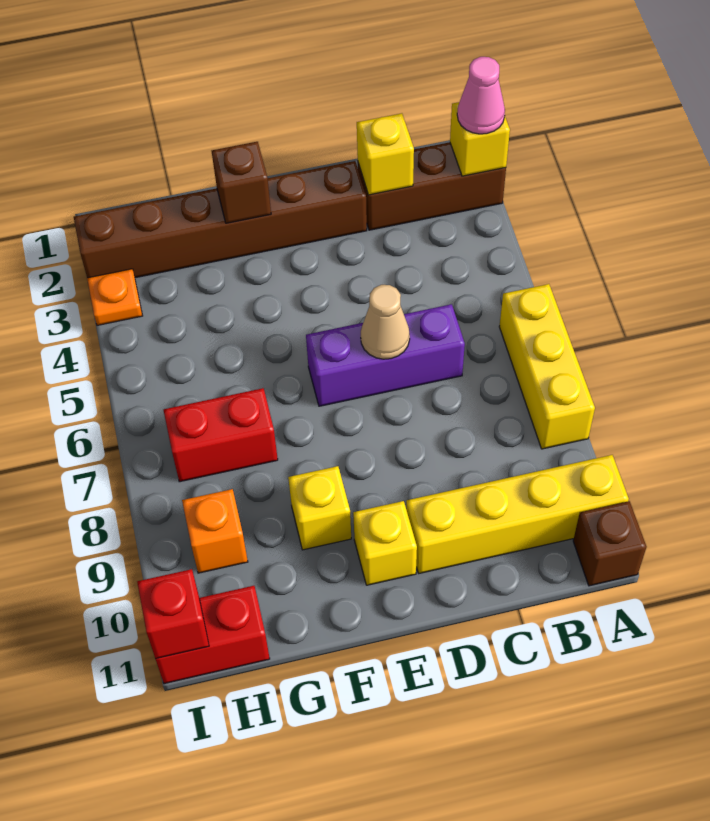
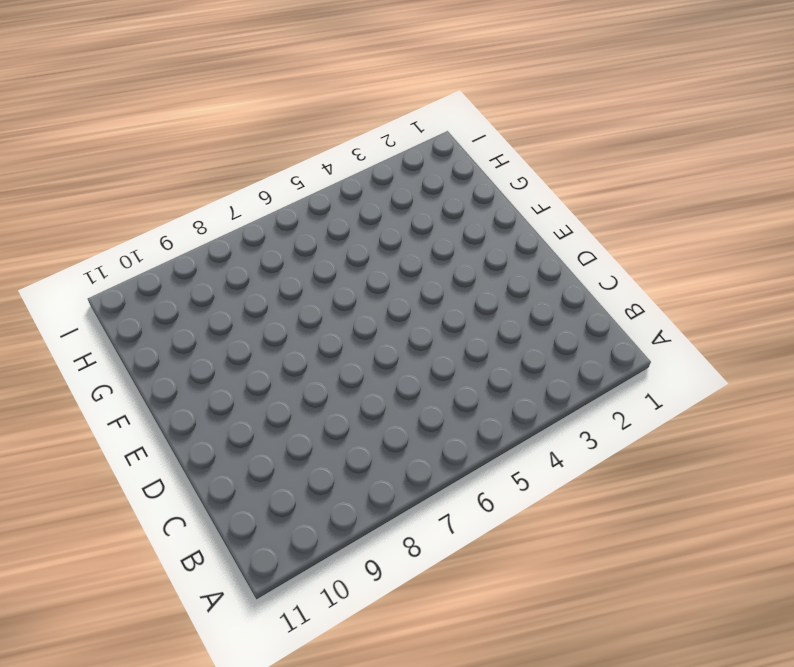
none -> brown 1x3 brick [358,142,506,230]
none -> yellow 1x3 brick [499,284,595,449]
none -> yellow 1x4 brick [406,455,629,573]

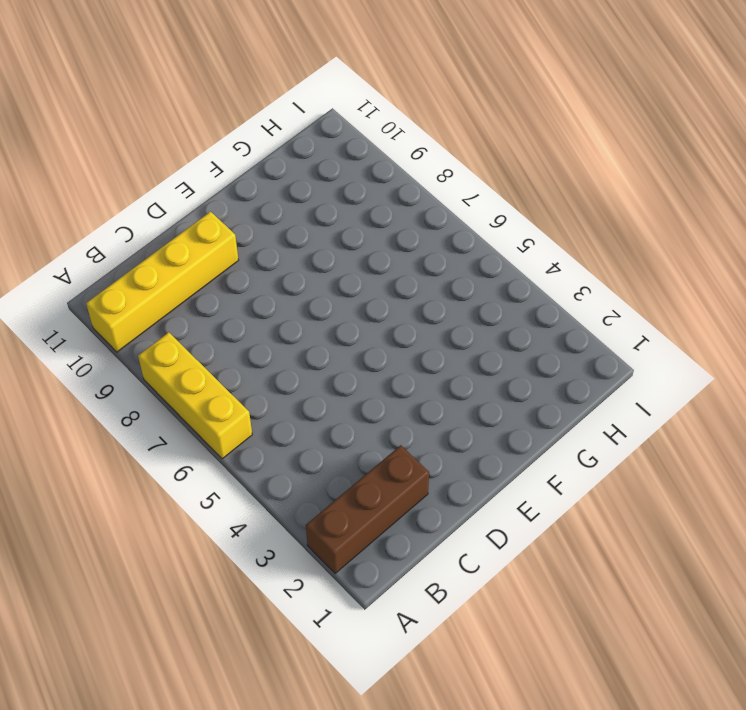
none -> brown 1x1 brick [573,501,647,586]
none -> purple 1x3 brick [306,304,465,406]
none -> brown 1x6 brick [74,161,367,278]

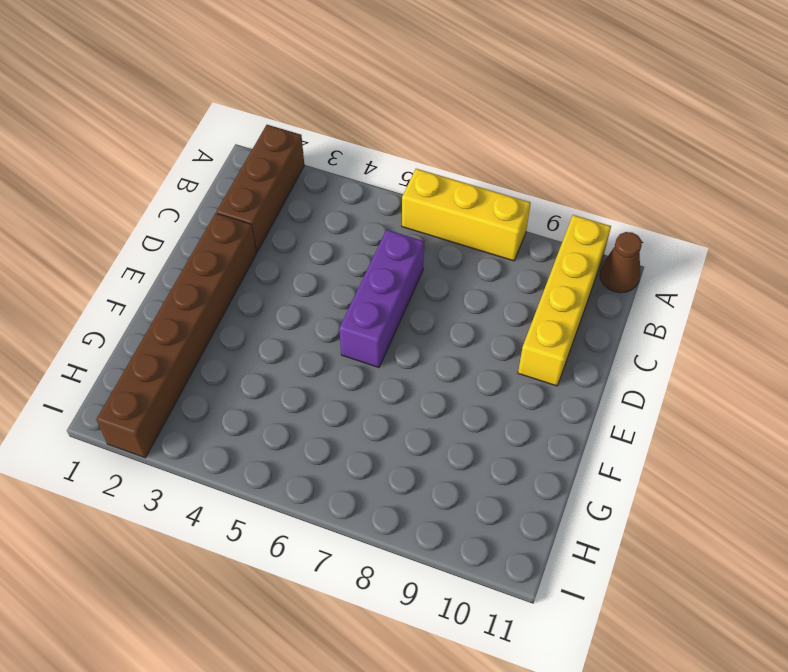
brown 1x1 cone [600,232,642,293] -> brown 1x1 brick [573,501,647,586]
none -> yellow 1x1 brick [353,501,417,585]
none -> yellow 1x1 brick [288,466,351,550]
none -> red 1x2 brick [164,388,278,482]

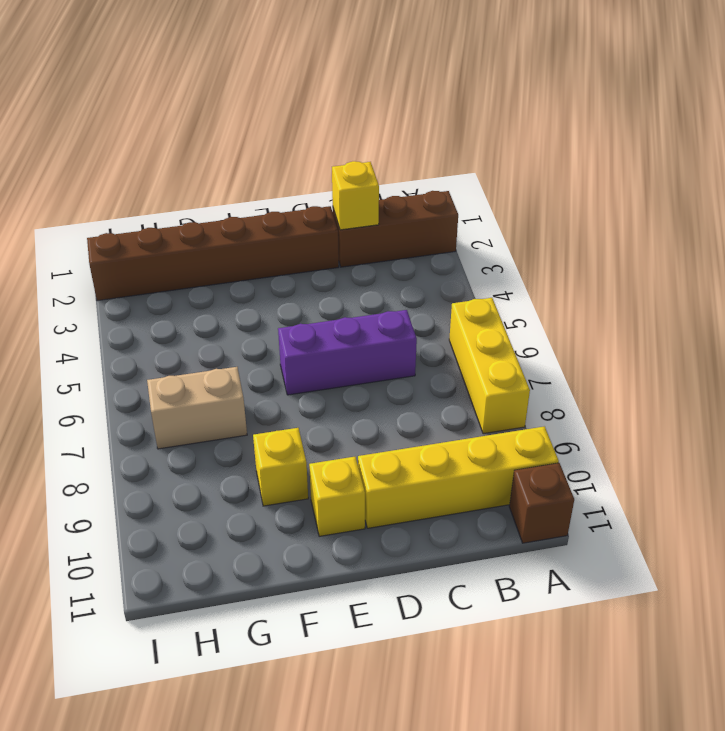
tan 1x2 brick [147,367,247,449] -> red 1x2 brick [164,388,278,482]
none -> orange 1x1 brick [182,489,248,573]
none -> red 1x2 brick [156,586,270,684]
none -> orange 1x1 plate [87,269,142,325]

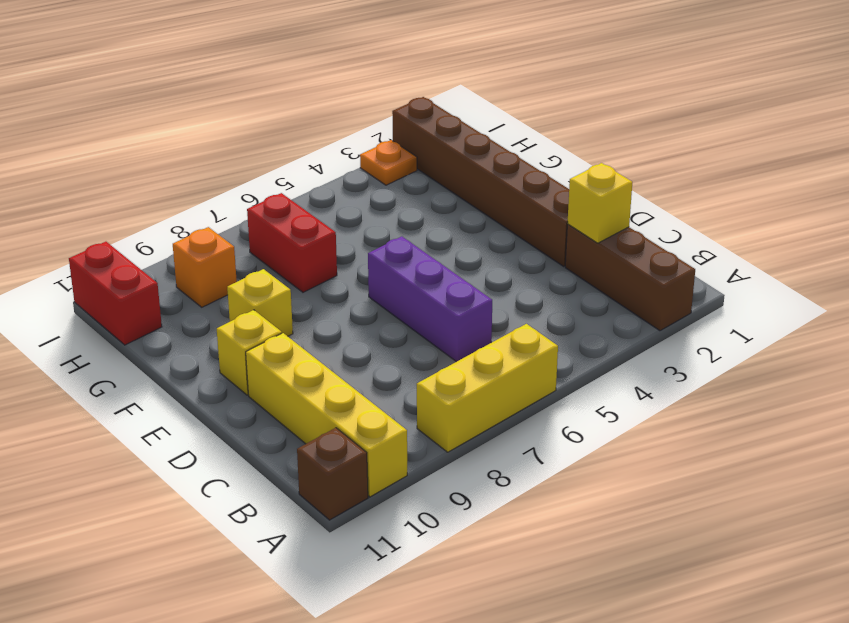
none -> yellow 1x1 brick [450,102,510,176]
none -> tan 1x1 cone [361,285,410,359]
none -> brown 1x1 brick [212,142,271,223]

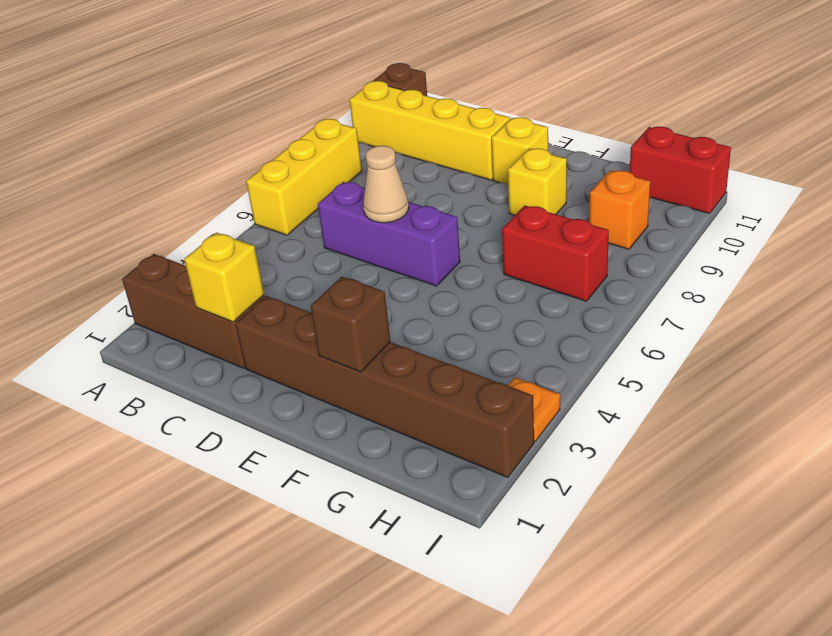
none -> yellow 1x1 brick [450,102,510,176]
none -> red 1x1 brick [137,569,209,659]
none -> pink 1x1 cone [457,57,505,134]

